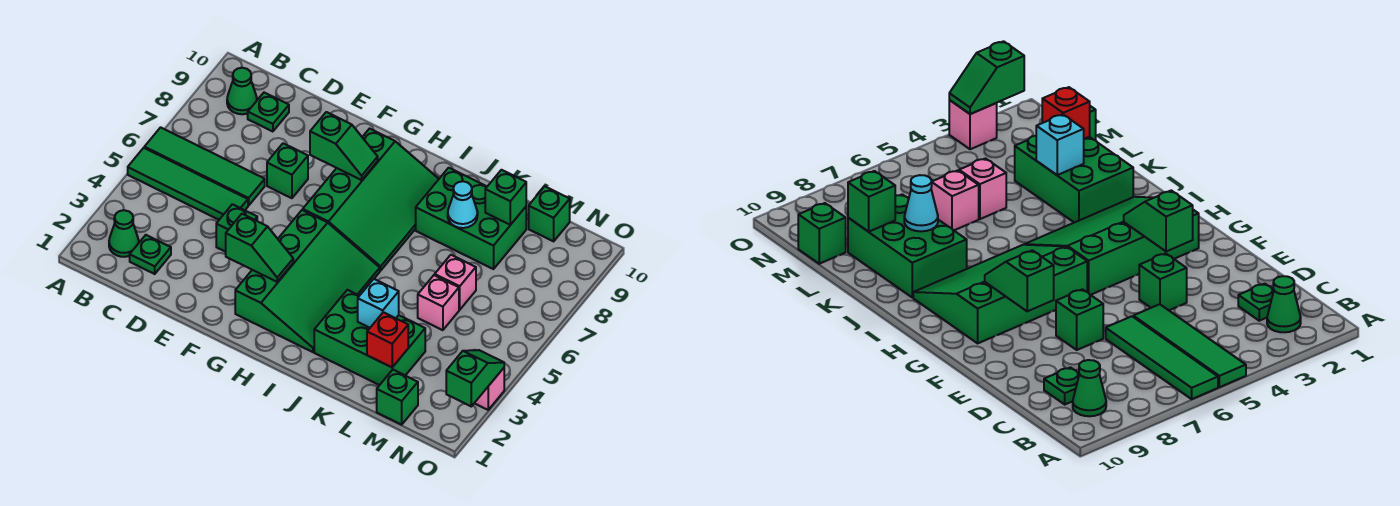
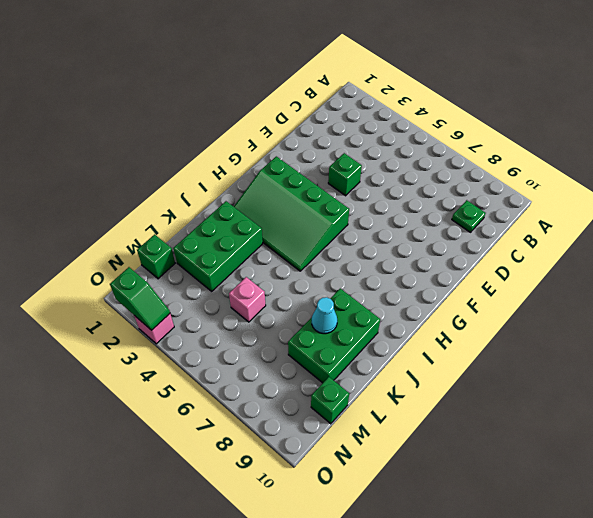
none -> green 1x4 tile [128,148,248,220]
none -> green 1x4 tile [144,127,265,206]
none -> green 1x1 cone [109,210,139,257]

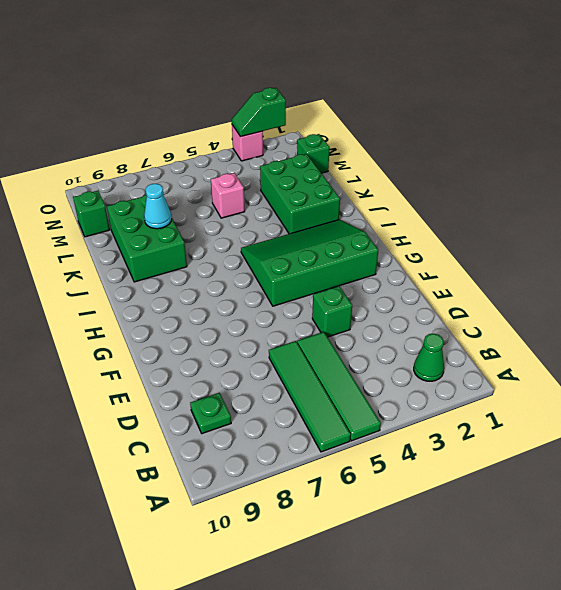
none -> green 1x1 cone [227,68,257,114]
none -> green 1x1 plate [130,235,171,274]
none -> green 1x1 brick [267,143,308,198]

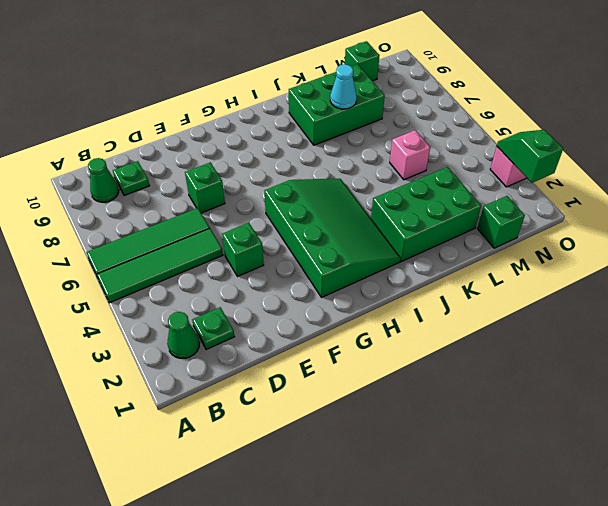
none -> green 3x4 slope [303,129,439,271]
none -> pink 1x1 brick [435,255,476,310]
none -> green 1x2 slope [226,214,293,282]

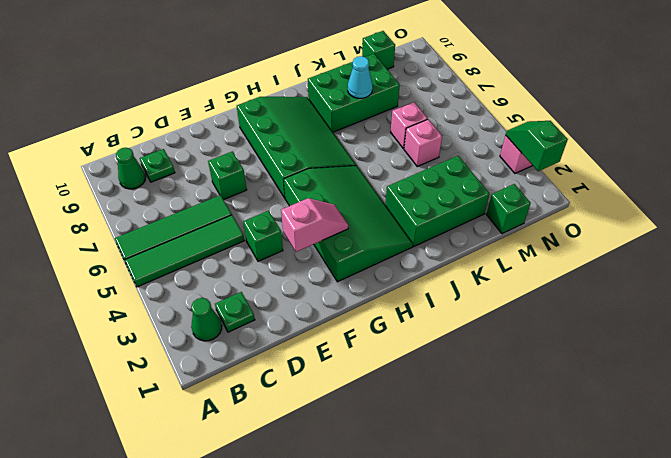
pink 1x2 slope [281,198,348,252] -> green 1x2 slope [226,214,293,282]
none -> green 1x2 slope [310,112,378,180]
none -> cyan 1x1 brick [358,279,399,328]
none -> red 1x1 brick [367,312,408,367]

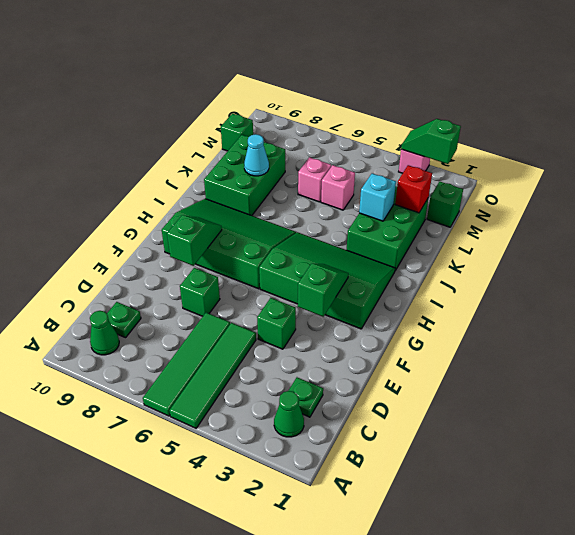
none -> green 1x1 brick [485,170,526,225]

